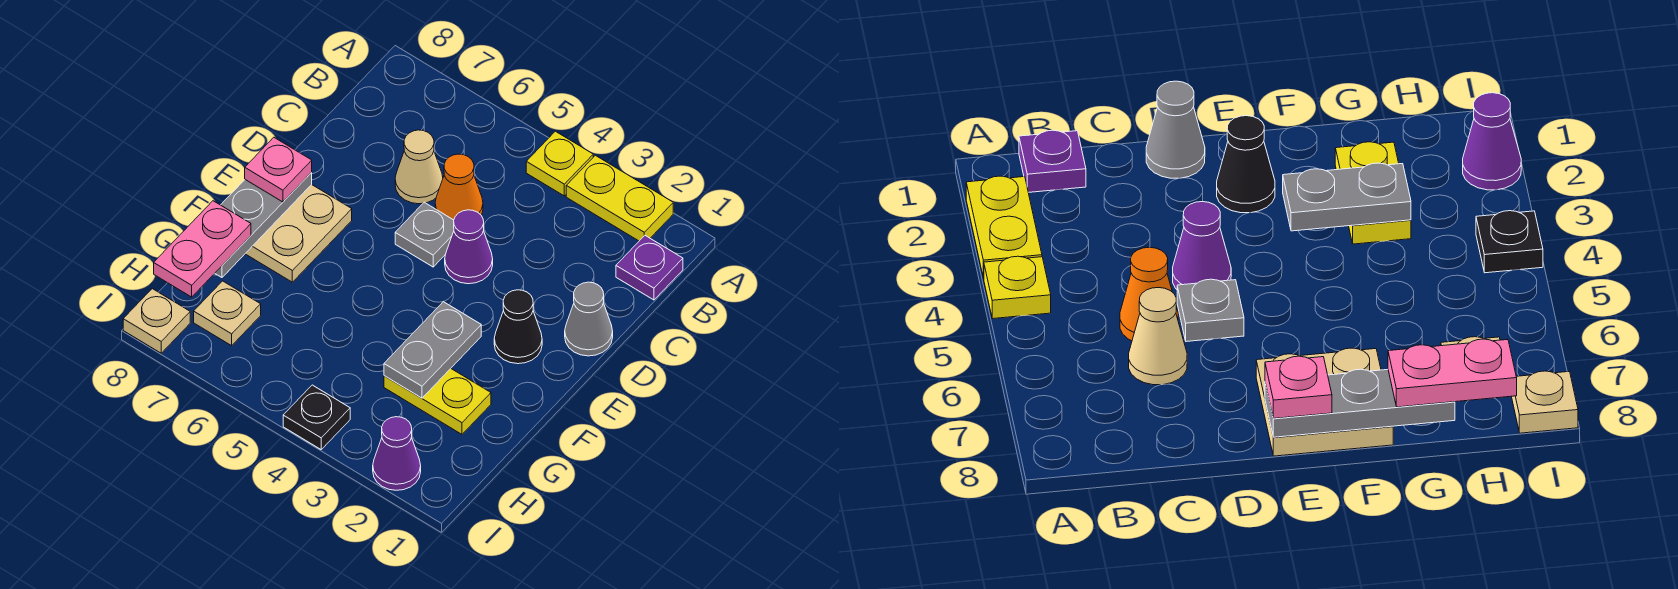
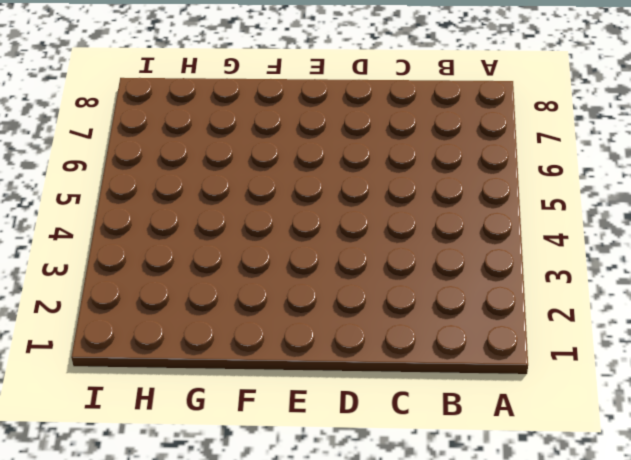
none -> yellow 1x2 plate [566,155,673,241]
none -> yellow 1x1 plate [526,131,593,196]
none -> purple 1x1 plate [616,236,683,300]

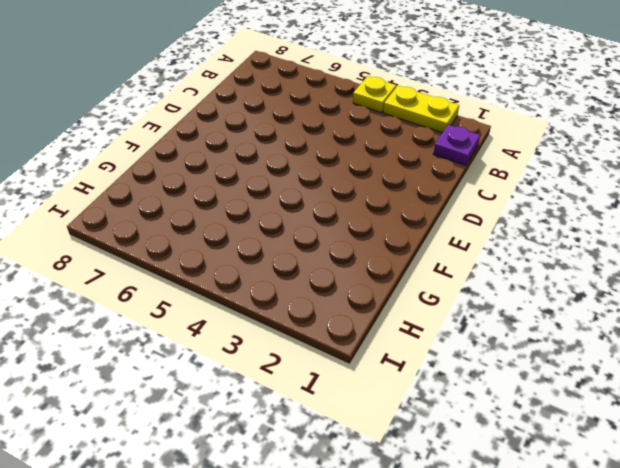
none -> orange 1x1 cone [435,154,483,220]
none -> tan 1x1 cone [395,130,443,204]
none -> grey 1x1 cone [565,282,613,356]

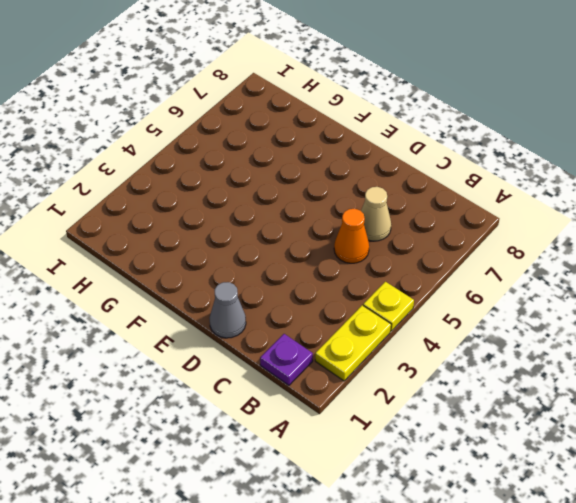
none -> purple 1x1 cone [445,210,493,284]
none -> grey 1x1 plate [395,202,454,267]
none -> black 1x1 cone [494,290,542,364]

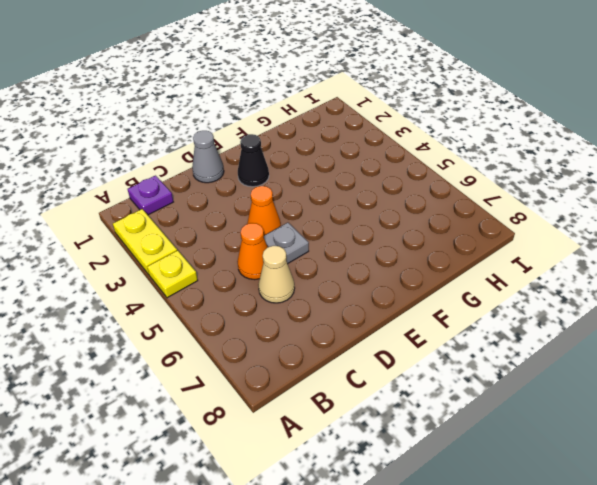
orange 1x1 cone [247,186,281,235] -> purple 1x1 cone [445,210,493,284]
none -> tan 2x2 plate [245,185,352,282]
none -> yellow 1x2 plate [384,369,491,434]
none -> tan 1x1 plate [194,281,261,346]

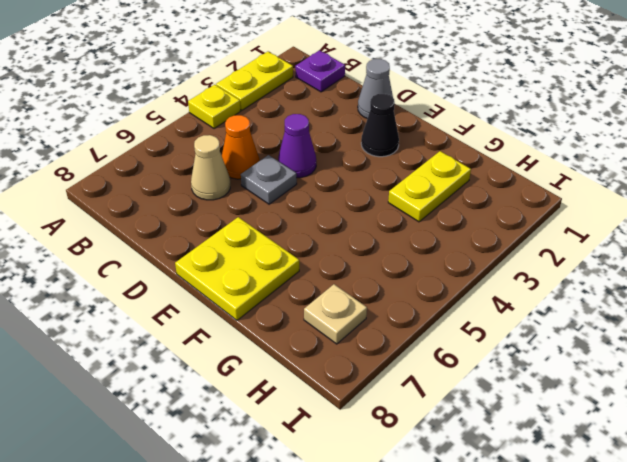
yellow 2x2 plate [175,217,299,320] -> tan 2x2 plate [245,185,352,282]
none -> purple 1x1 cone [373,417,421,490]
none -> black 1x1 plate [283,385,350,449]
none -> tan 1x1 plate [123,289,190,353]

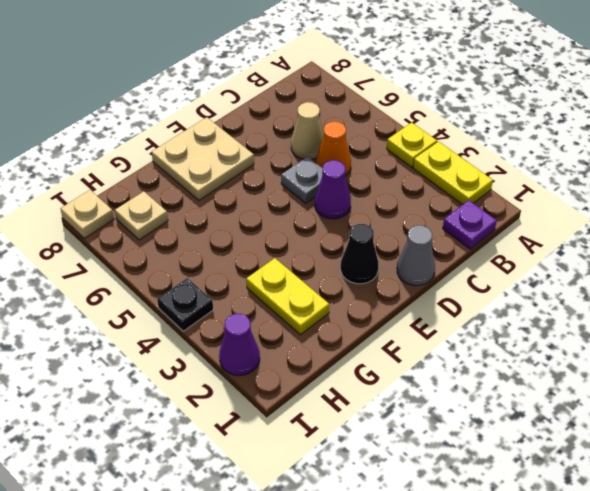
none -> grey 1x3 plate [215,173,312,277]
none -> grey 1x2 plate [384,302,481,398]
none -> pink 1x1 plate [245,137,312,202]

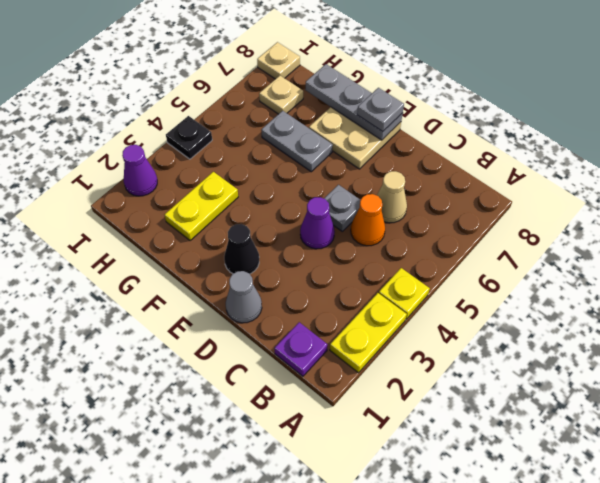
grey 1x1 plate [357,88,404,132] -> pink 1x1 plate [245,137,312,202]
grey 1x2 plate [261,111,333,172] -> grey 1x2 plate moved to [384,302,481,398]
none -> pink 1x2 plate [154,201,251,297]

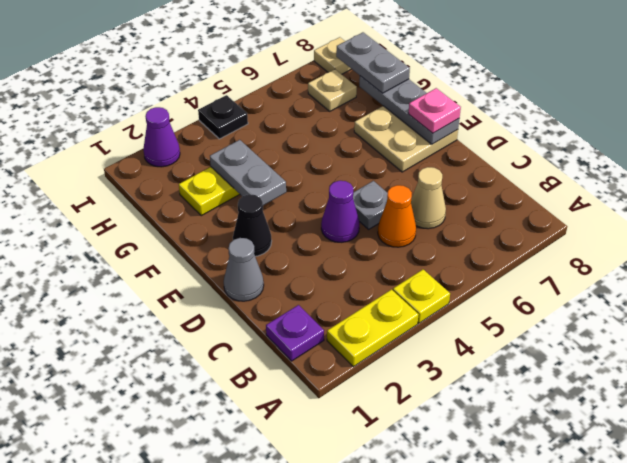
grey 1x2 plate [336,32,410,93] -> pink 1x2 plate [154,201,251,297]

